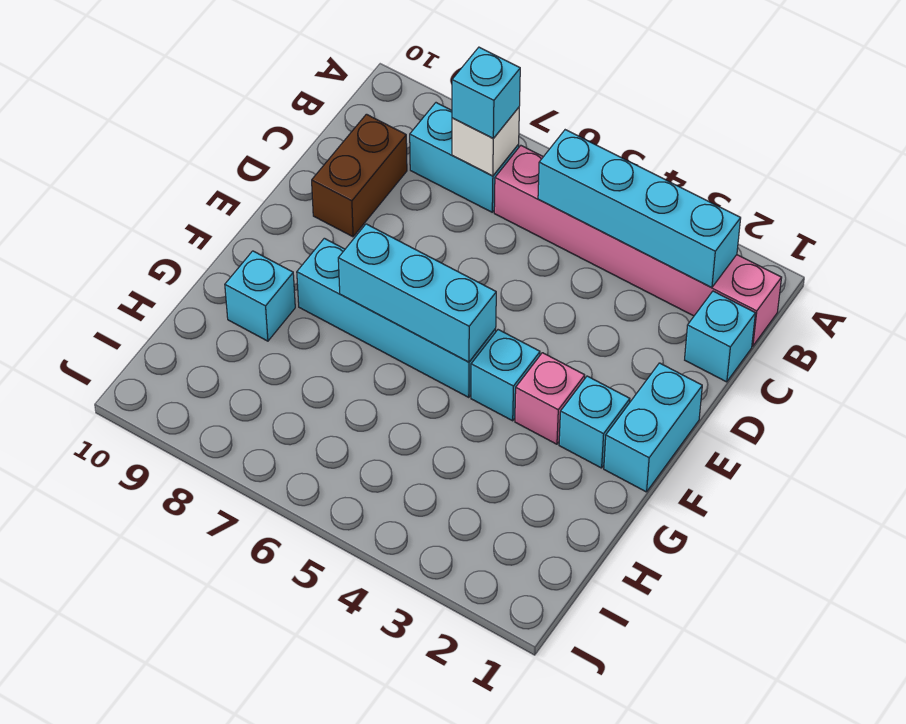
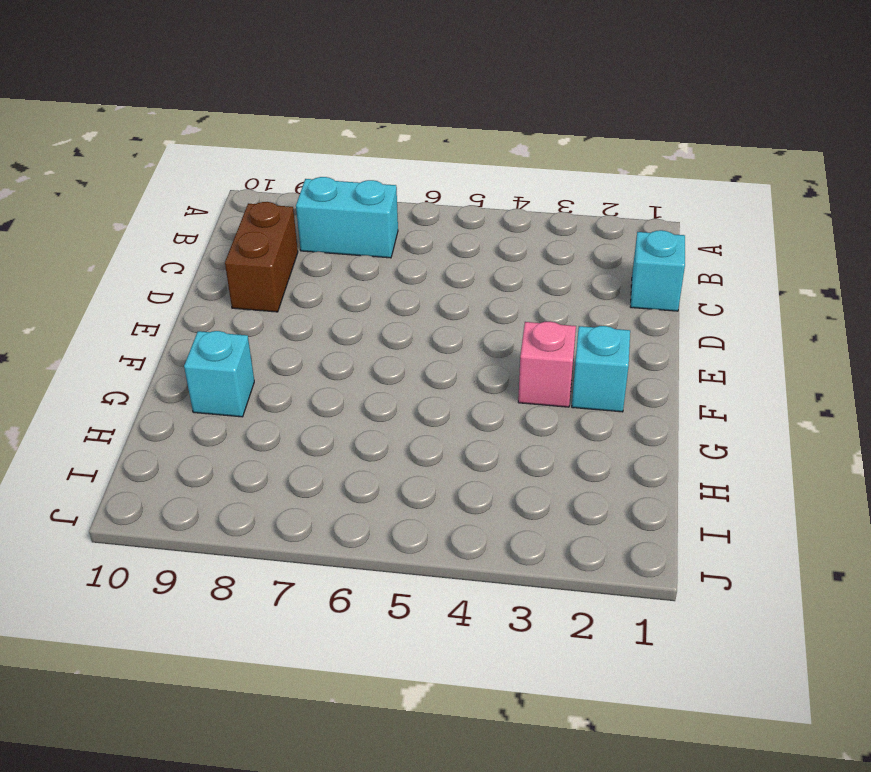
none -> pink 1x6 brick [494,146,782,346]
none -> cyan 1x2 brick [604,363,702,492]
none -> cyan 1x1 brick [471,330,540,421]

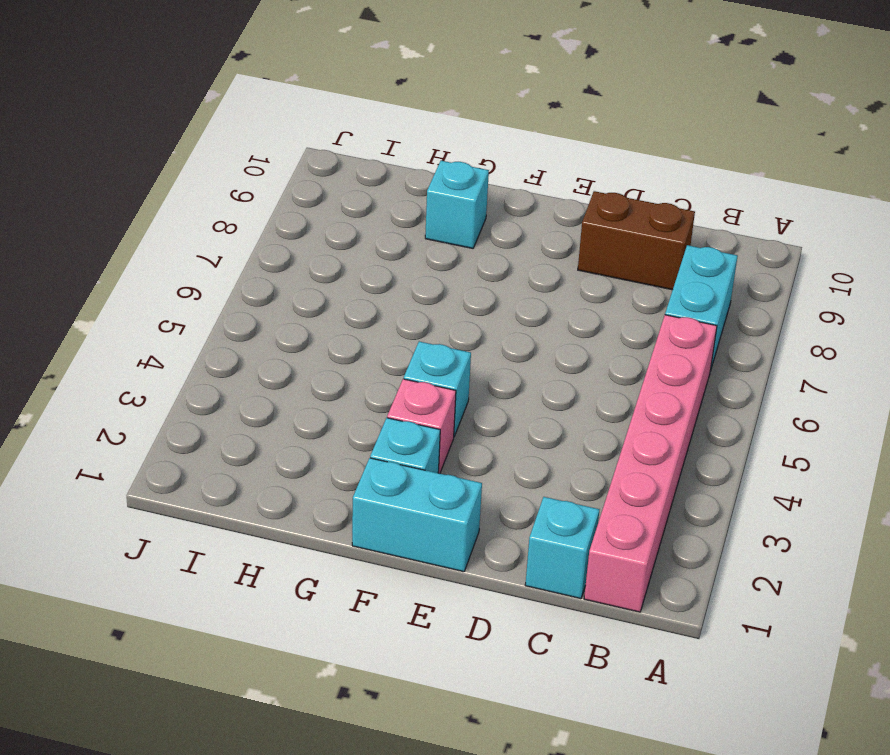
none -> cyan 1x4 brick [297,238,496,397]
none -> cyan 1x4 brick [538,130,741,288]
none -> white 1x1 brick [452,107,519,176]

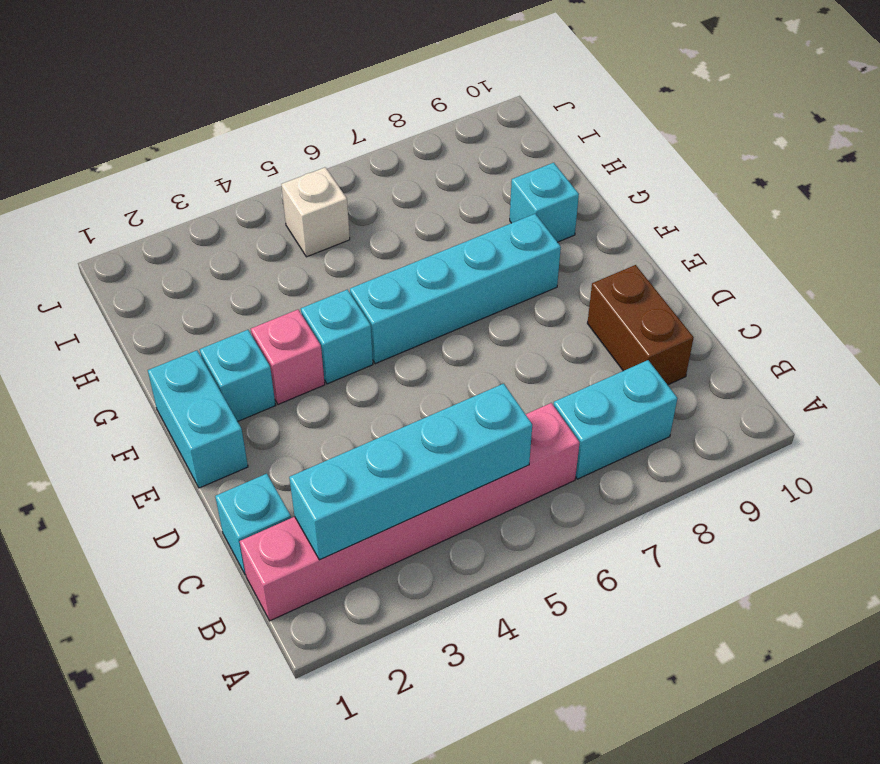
white 1x1 brick [281,167,350,257] -> white 1x1 brick moved to [452,107,519,176]
none -> cyan 1x3 brick [338,224,496,362]
none -> cyan 1x1 brick [452,47,520,138]

